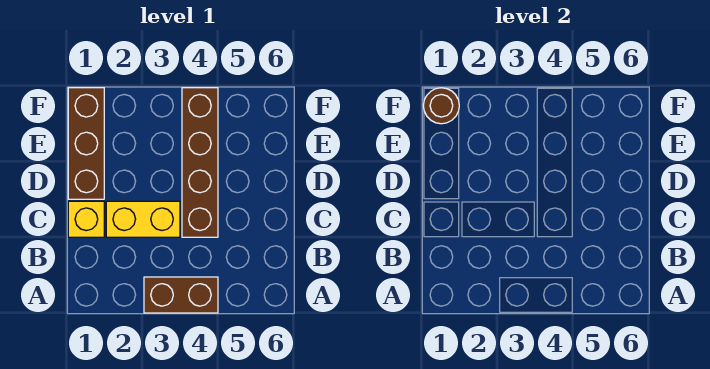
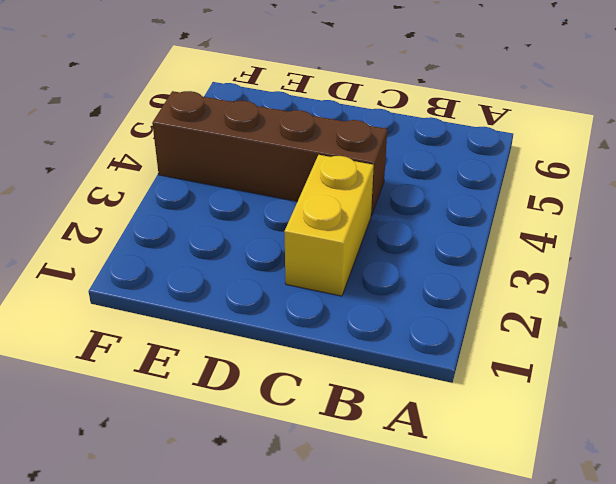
none -> brown 1x2 brick [144,277,218,313]
none -> yellow 1x1 brick [68,201,104,237]

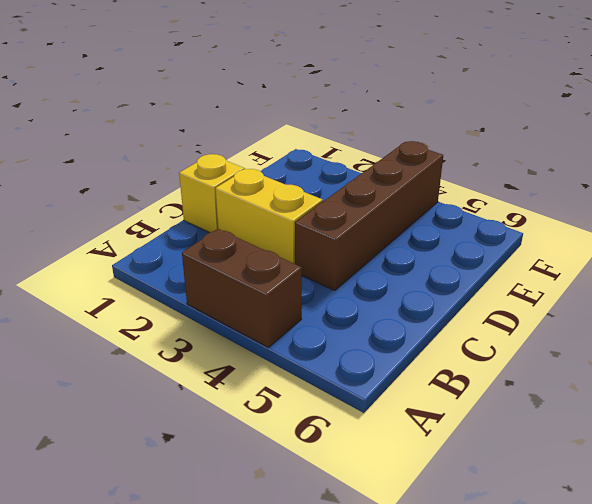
none -> brown 1x3 brick [68,88,104,199]
none -> brown 1x1 round brick [423,88,459,124]

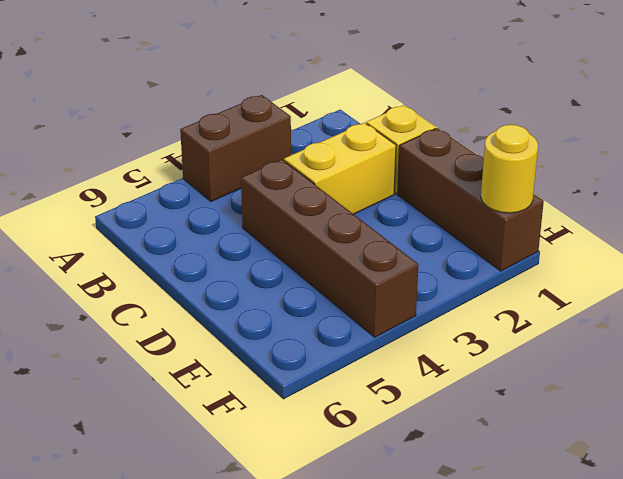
yellow 1x1 round brick [481,125,538,213] -> brown 1x1 round brick [423,88,459,124]

